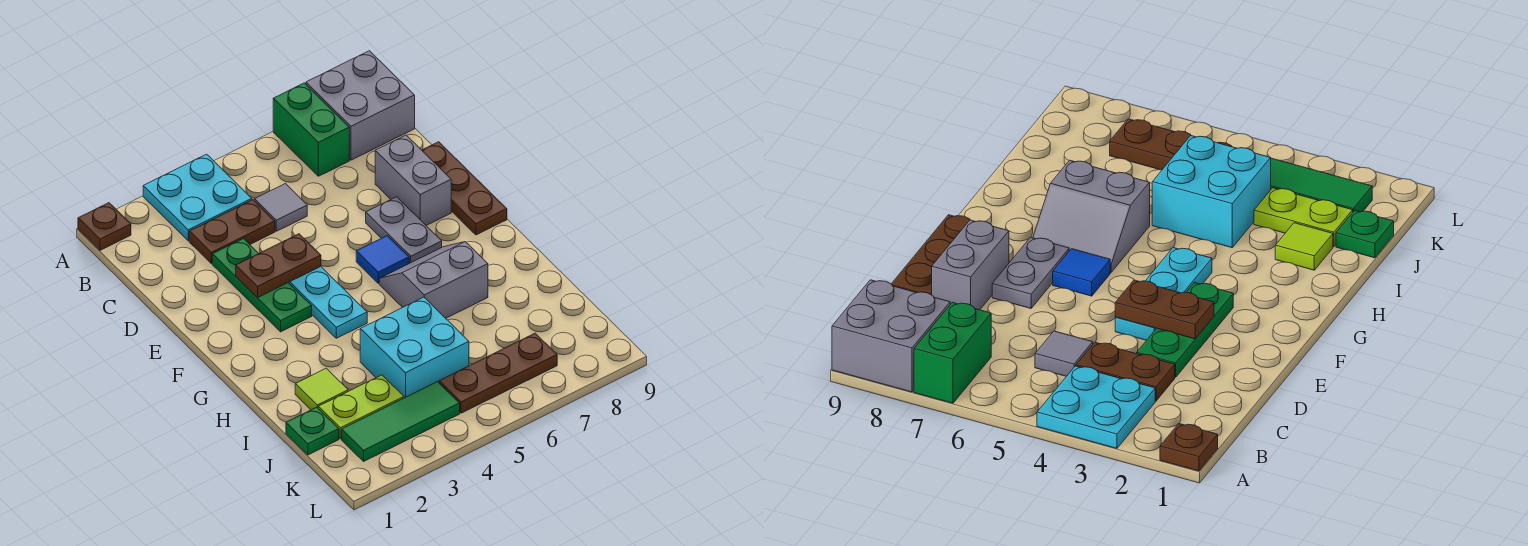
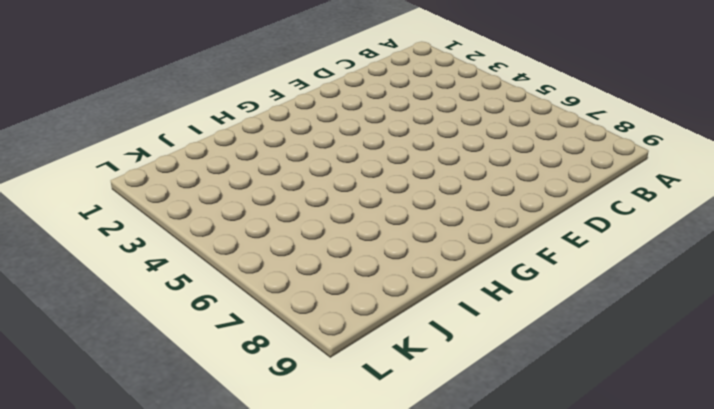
none -> brown 1x1 plate [78,203,131,250]
none -> cyan 2x2 plate [143,154,252,241]
none -> green 1x2 brick [273,83,349,176]

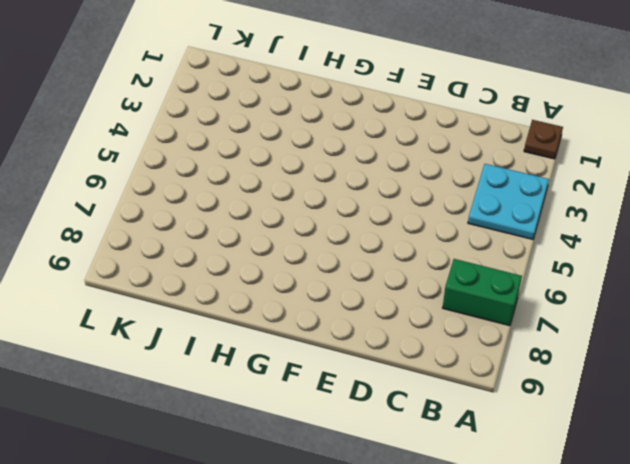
none -> grey 2x2 brick [306,51,415,160]
none -> brown 1x2 plate [189,200,275,264]
none -> grey 1x1 tile [254,184,307,231]

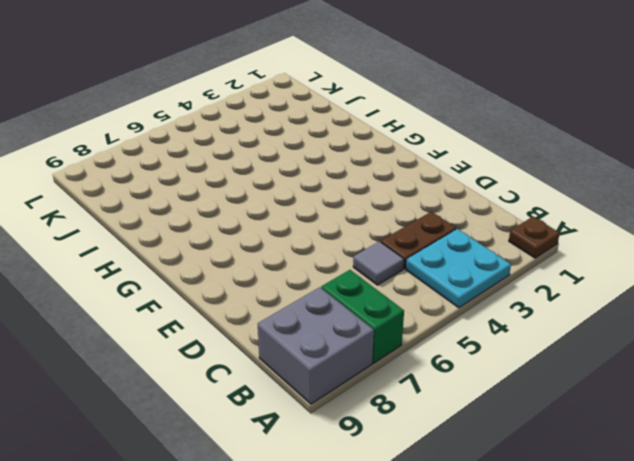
none -> green 1x3 plate [212,239,312,332]
none -> grey 1x2 brick [375,135,451,225]
none -> brown 1x3 plate [422,142,507,235]

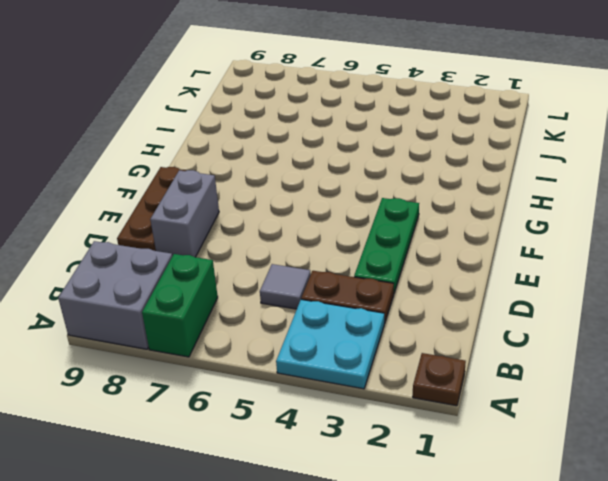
none -> cyan 1x3 plate [289,267,367,338]
none -> grey 1x2 plate [366,197,442,263]
none -> blue 1x1 tile [356,236,409,283]

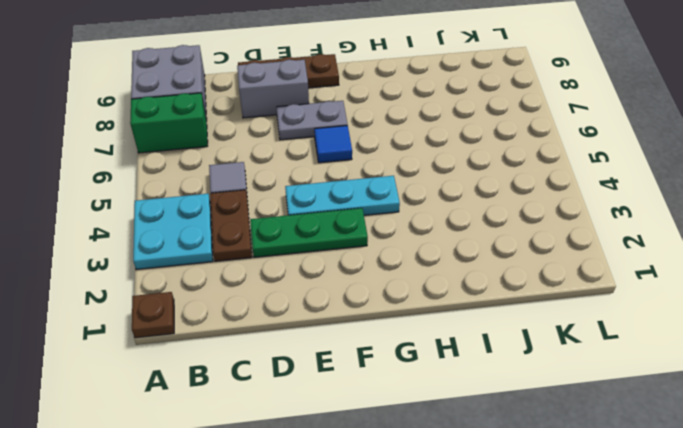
none -> grey 2x2 slope [379,242,488,318]
none -> lime 1x1 tile [295,368,348,410]
none -> cyan 2x2 brick [360,297,469,398]

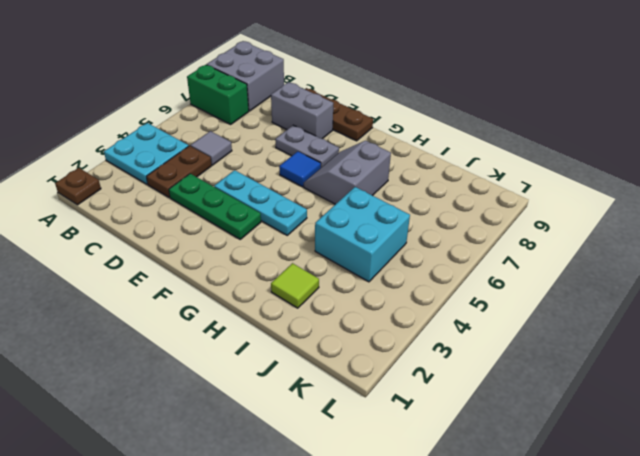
none -> green 1x1 plate [286,407,339,455]
none -> lime 1x2 plate [318,375,404,439]
none -> green 1x3 tile [342,382,460,461]

